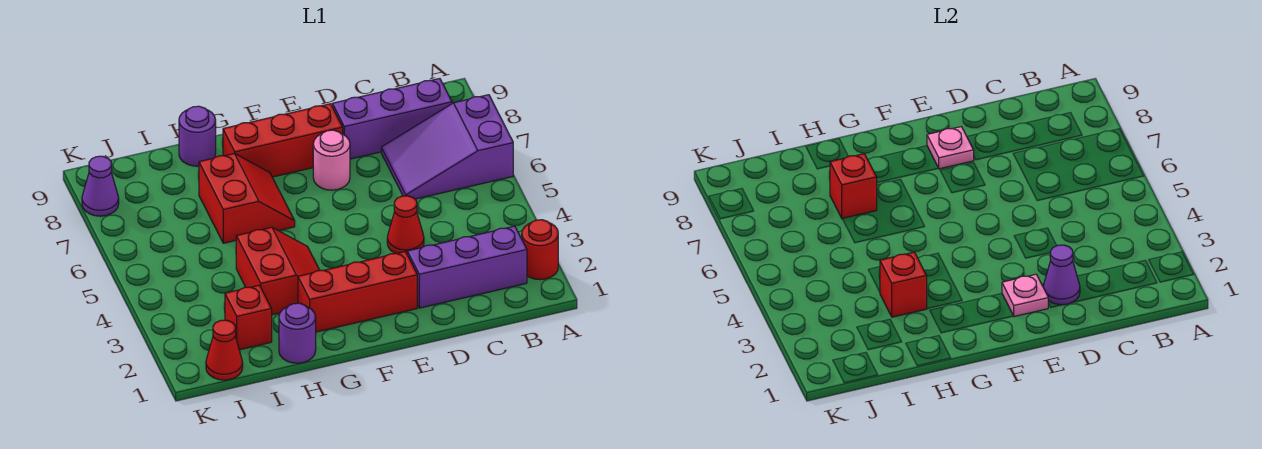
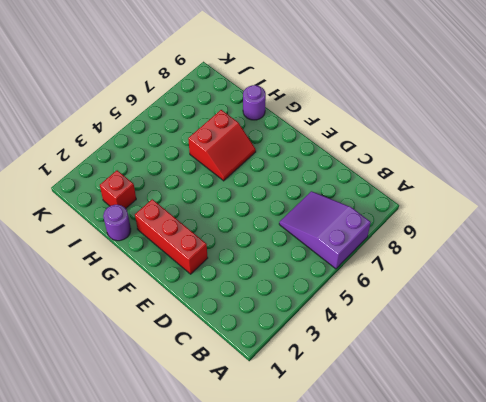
none -> red 1x1 round brick [522,220,558,280]
none -> purple 1x3 brick [407,226,527,308]
none -> purple 1x3 brick [332,79,452,159]

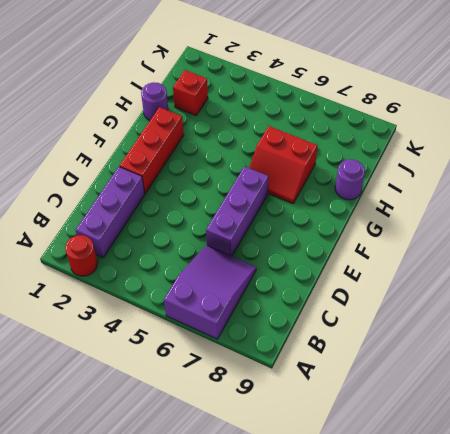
purple 1x3 brick [206,166,268,256] -> purple 1x3 brick moved to [332,79,452,159]
none -> red 1x1 cone [387,196,424,253]
none -> pink 1x1 round brick [313,130,350,190]
none -> red 1x3 brick [223,104,343,177]

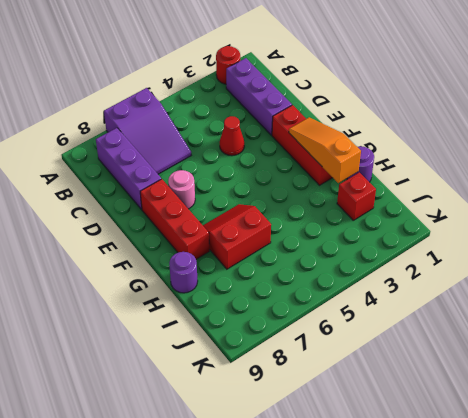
orange 1x3 slope [289,117,361,183] -> none
none -> red 2x2 slope [236,227,319,315]
none -> red 1x1 cone [206,320,243,380]
none -> purple 1x1 cone [82,156,119,216]

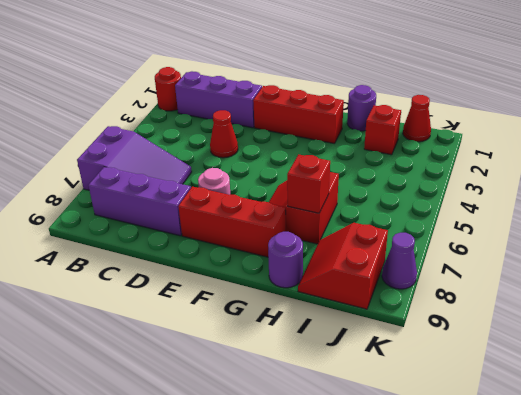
red 2x2 slope [298,223,388,309] -> red 2x2 slope moved to [236,227,319,315]
none -> purple 1x1 cone [1043,245,1080,305]
none -> pink 1x1 plate [1002,274,1048,317]
none -> pink 1x1 plate [927,127,974,169]

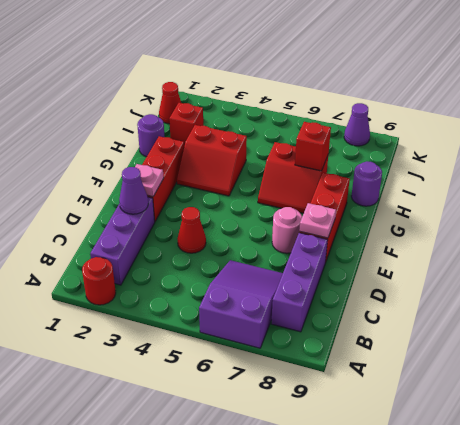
none -> red 1x1 brick [880,252,927,317]

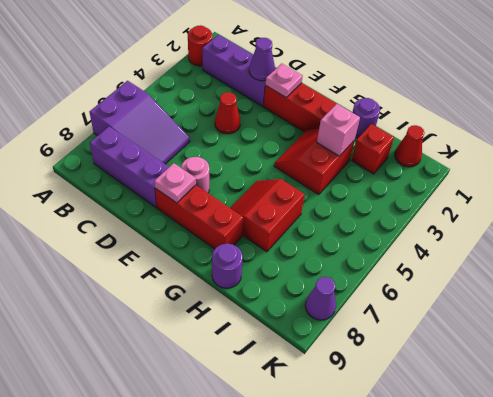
pink 1x1 brick [317,104,360,156] -> red 1x1 brick [880,252,927,317]
none -> red 1x1 brick [830,154,877,219]

